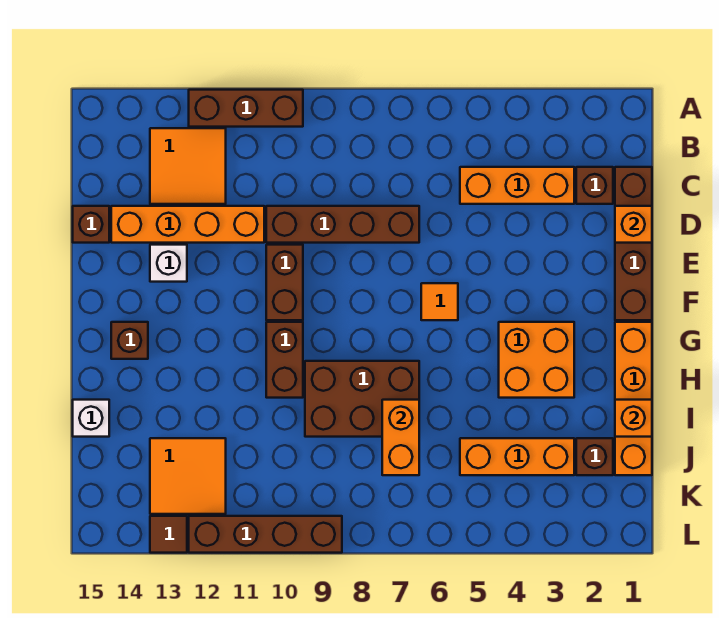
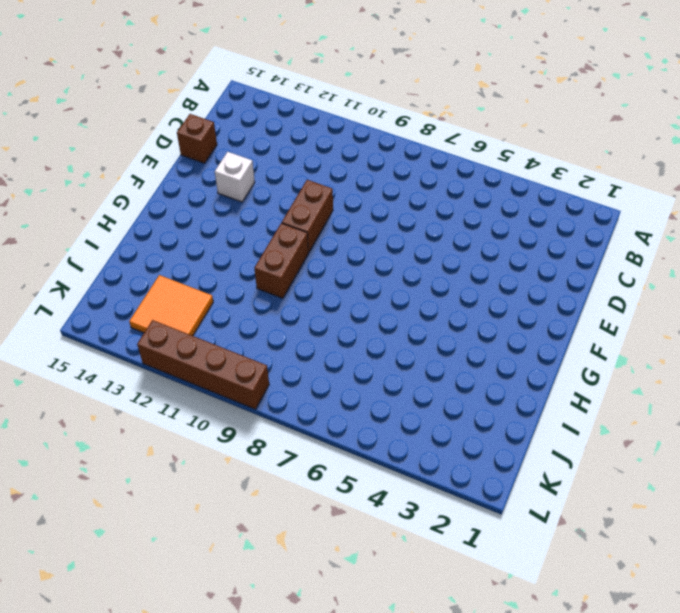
none -> brown 1x3 brick [189,90,303,127]
none -> orange 2x2 tile [150,128,226,204]
none -> brown 1x4 brick [615,167,652,320]

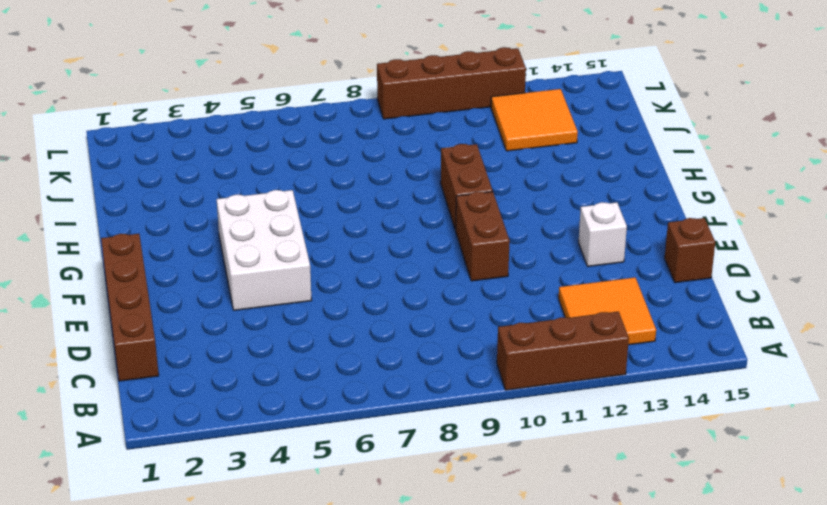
white 2x3 brick [217,190,312,310] -> orange 2x2 brick [499,322,574,398]
none -> brown 1x1 brick [576,167,613,204]
none -> orange 1x3 brick [460,167,574,204]
none -> brown 1x4 brick [266,206,419,243]

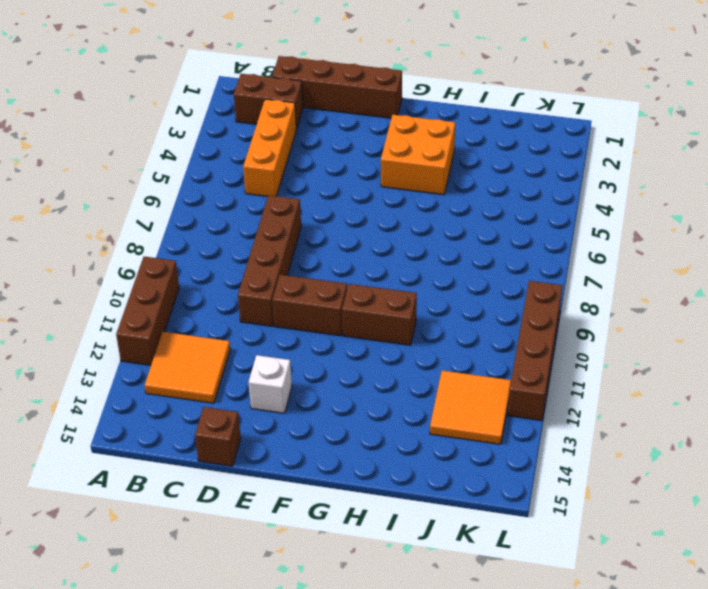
brown 1x2 brick [234,74,303,129] -> brown 1x1 brick [576,167,613,204]
none -> orange 1x4 brick [111,206,264,243]
none -> orange 1x1 tile [421,283,458,320]
none -> orange 1x4 brick [615,322,652,475]

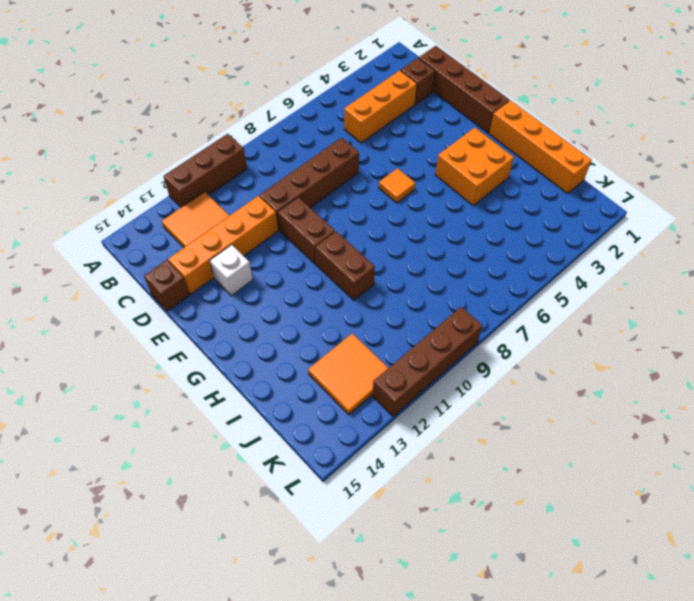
none -> brown 1x1 brick [111,322,148,359]
none -> brown 2x3 brick [305,361,419,437]
none -> white 1x1 brick [73,400,109,437]

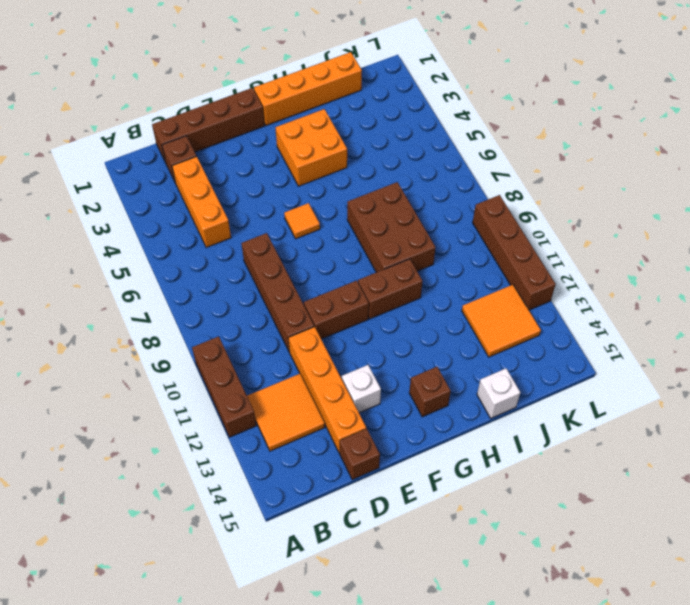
none -> brown 1x1 brick [576,438,613,475]
none -> orange 1x3 brick [460,438,574,475]
none -> brown 1x1 tile [150,516,187,553]

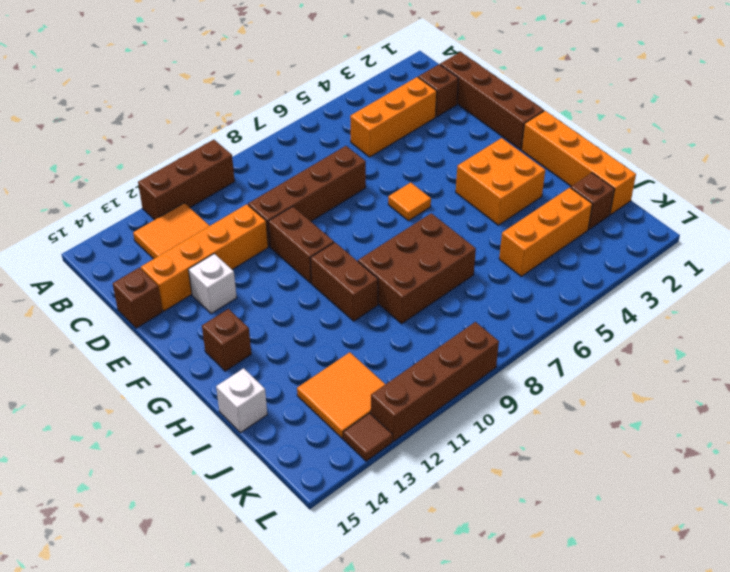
none -> orange 1x1 brick [615,206,652,243]
none -> orange 1x1 brick [615,400,652,437]
none -> orange 1x2 brick [382,400,419,475]

